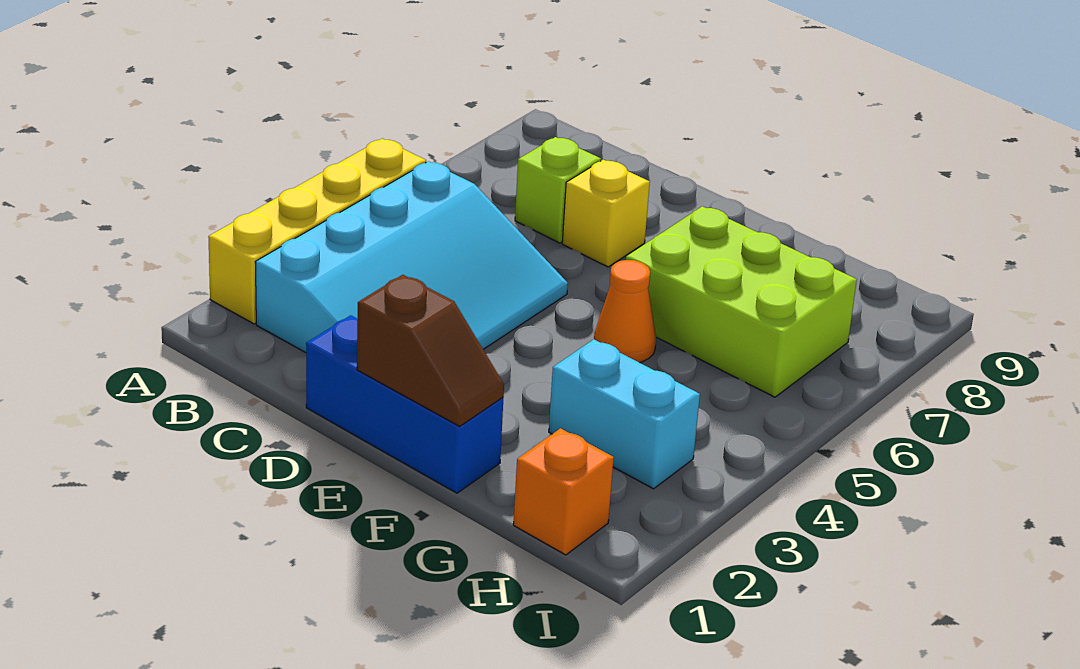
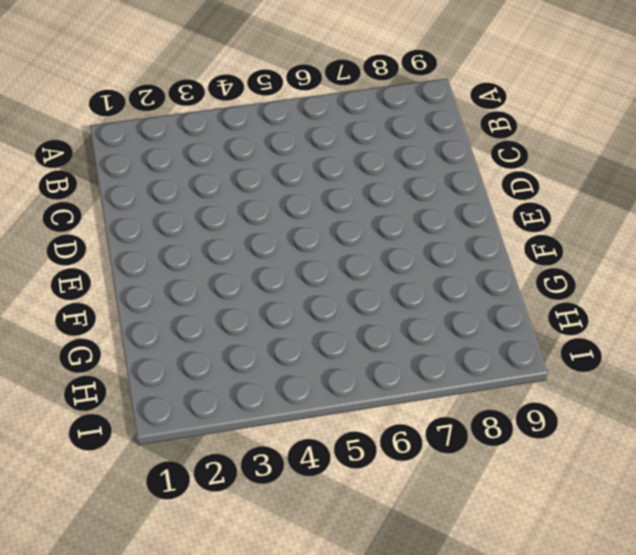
none -> yellow 1x4 brick [208,139,426,324]
none -> cyan 3x4 slope [255,161,568,353]

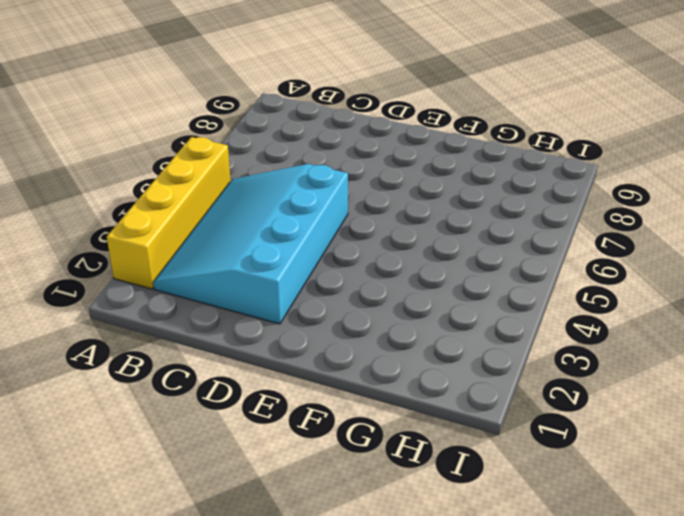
cyan 3x4 slope [153,164,348,324] -> cyan 3x4 slope turned to [255,161,568,353]
none -> lime 1x1 brick [515,137,601,243]
none -> blue 1x3 brick [306,315,503,493]

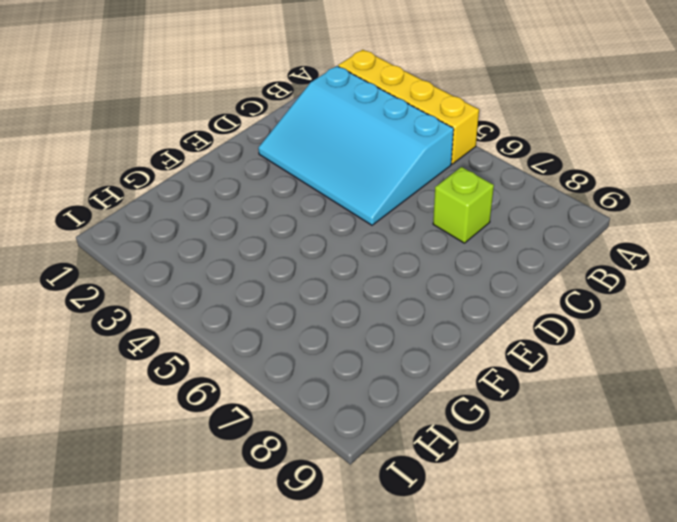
none -> blue 1x3 brick [306,315,503,493]
none -> yellow 1x1 brick [562,160,650,267]

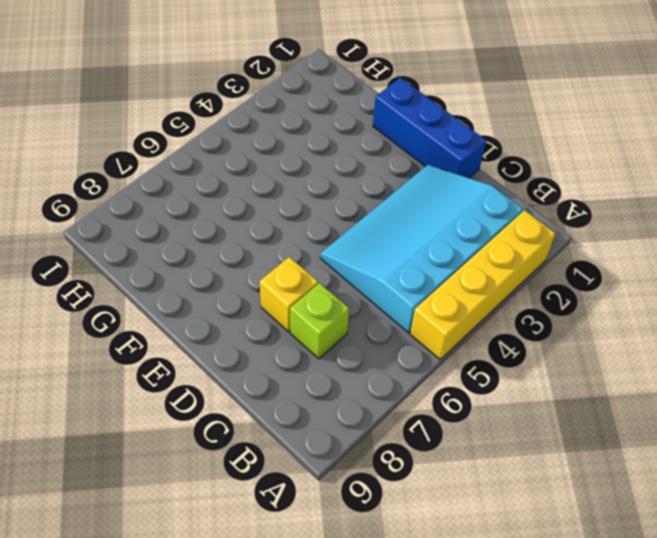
none -> orange 1x1 cone [594,260,656,363]
none -> lime 2x3 brick [626,206,857,397]

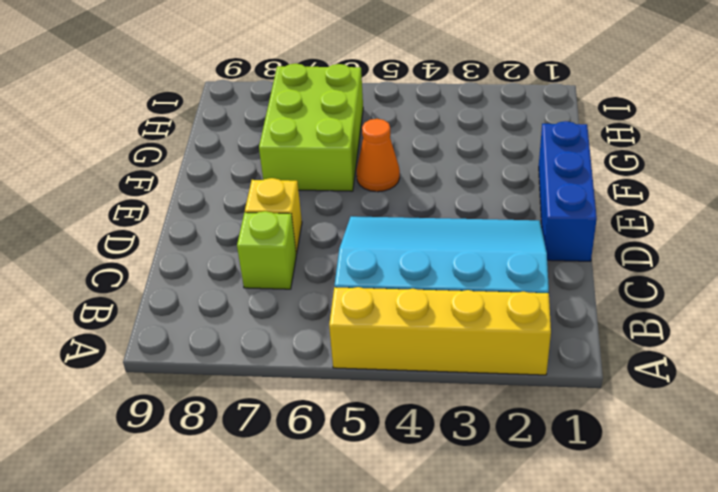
none -> cyan 1x2 brick [549,339,700,489]
none -> orange 1x1 brick [513,428,614,555]

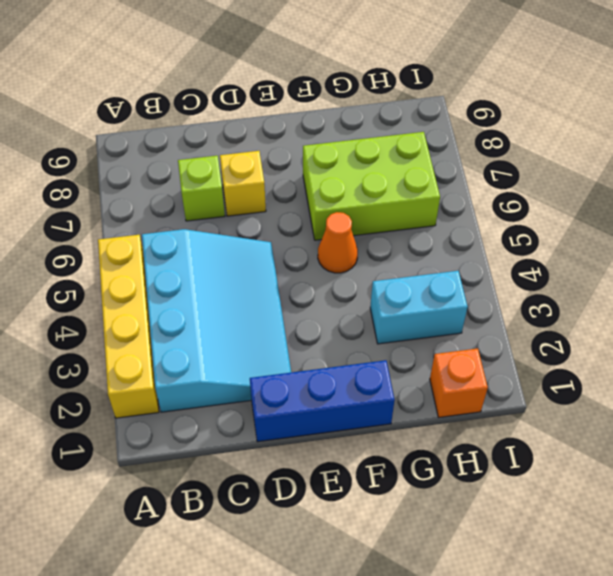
none -> brown 1x2 slope [357,275,504,426]

